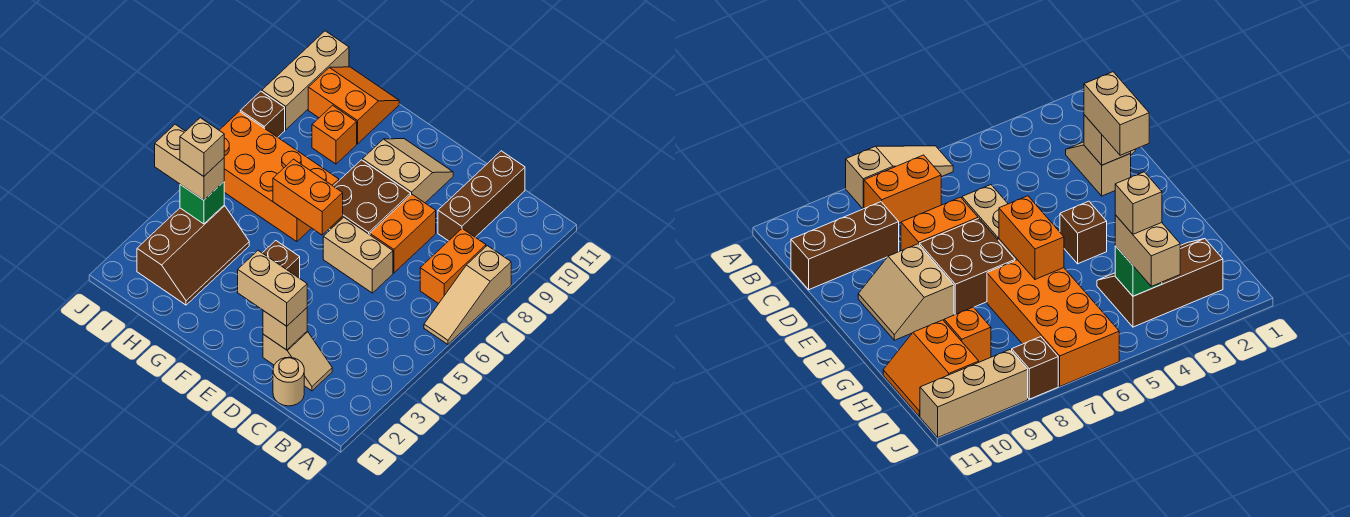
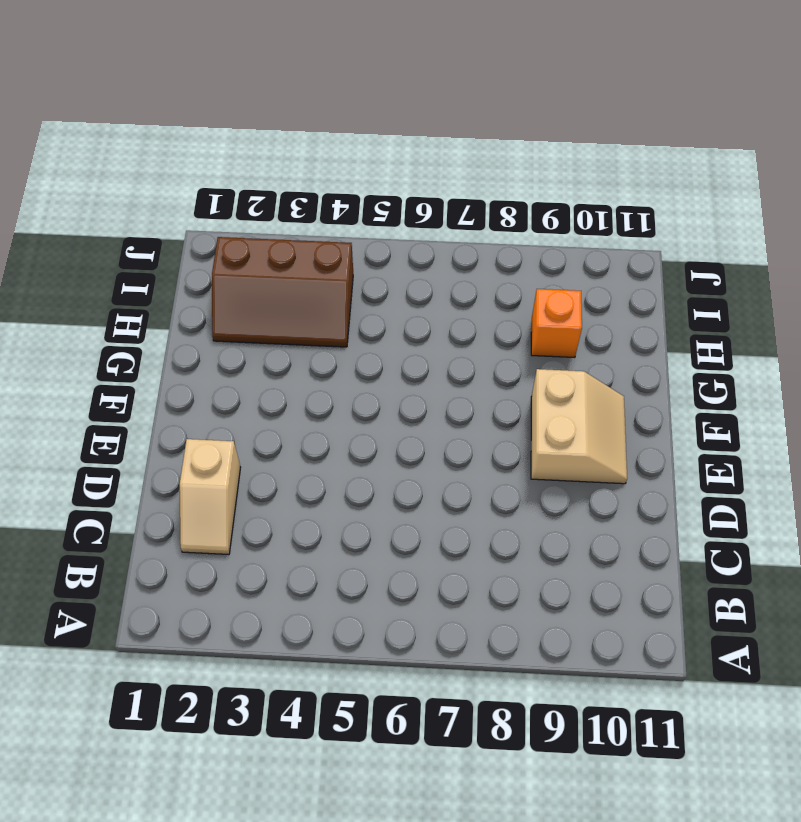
none -> tan 1x3 slope [424,246,511,344]
none -> orange 1x2 brick [420,229,486,304]
none -> tan 1x1 round brick [273,357,304,406]

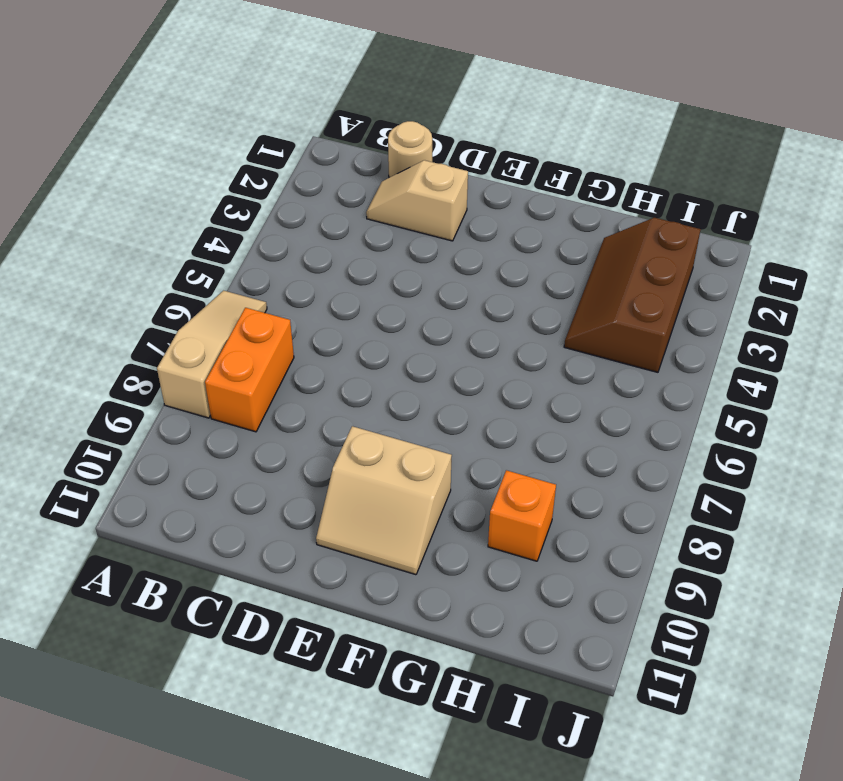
none -> brown 1x3 brick [438,151,525,241]
none -> tan 1x2 brick [323,217,393,293]
none -> orange 1x2 brick [370,194,436,273]

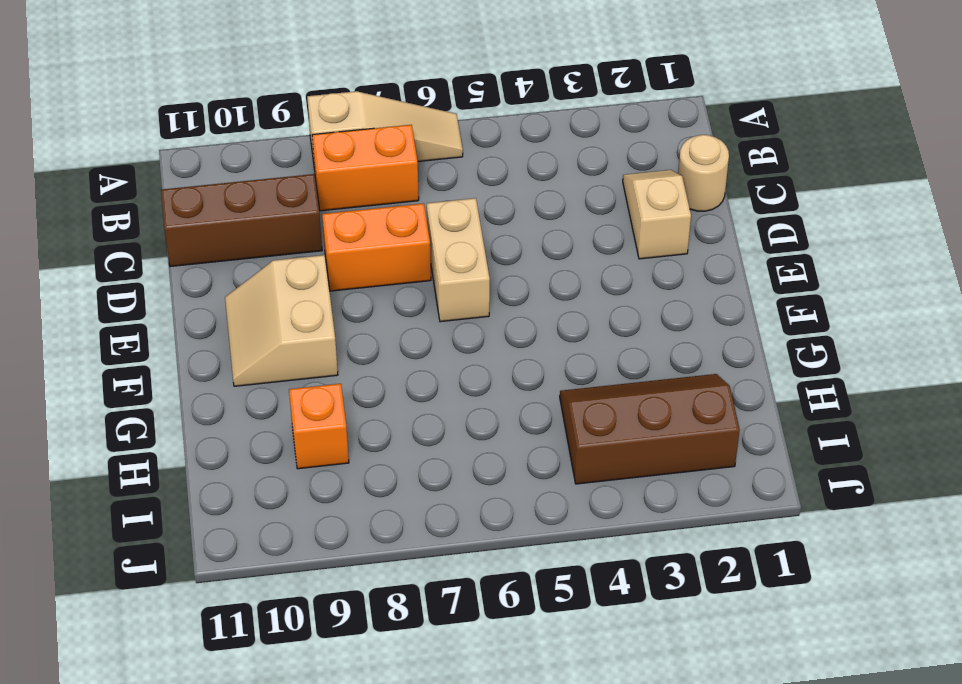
none -> brown 2x2 brick [329,160,411,235]
none -> brown 1x1 brick [263,241,300,278]
none -> orange 2x4 brick [219,111,339,242]

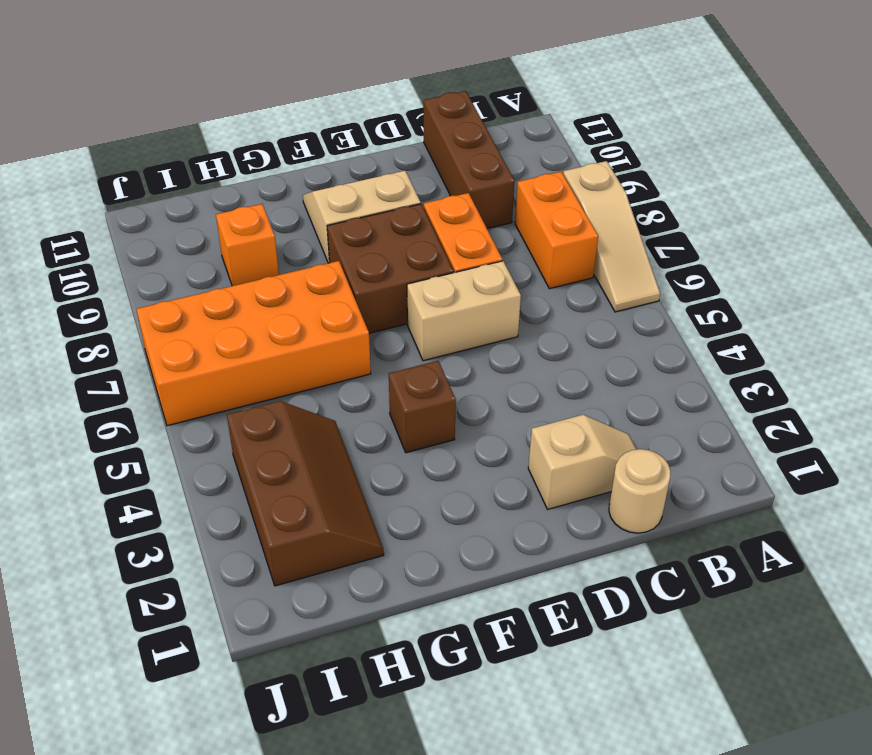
none -> orange 2x2 slope [308,67,399,144]
none -> brown 1x1 brick [240,91,285,137]
none -> tan 1x3 brick [262,31,349,130]

